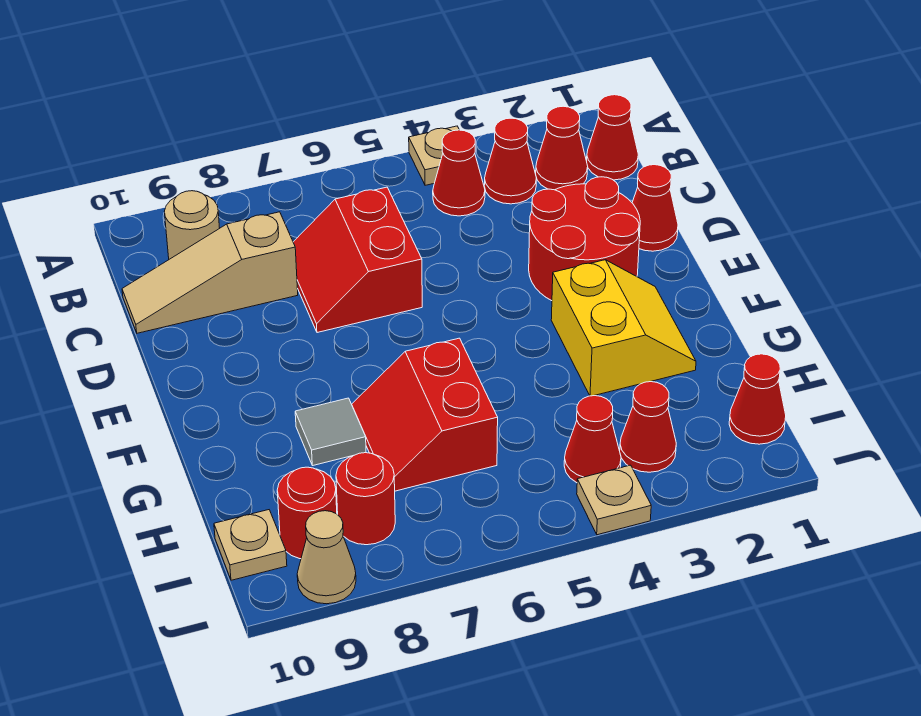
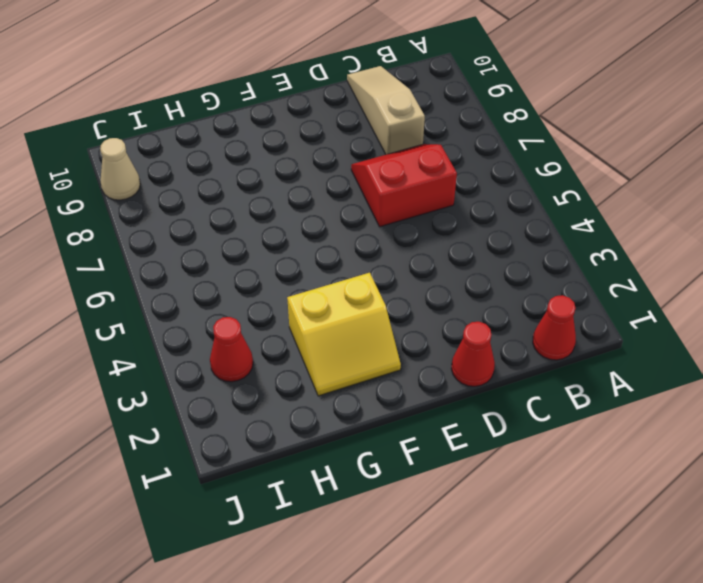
none -> tan 1x1 plate [409,126,459,185]
none -> red 1x1 cone [536,106,588,190]
none -> red 1x1 cone [484,118,536,204]

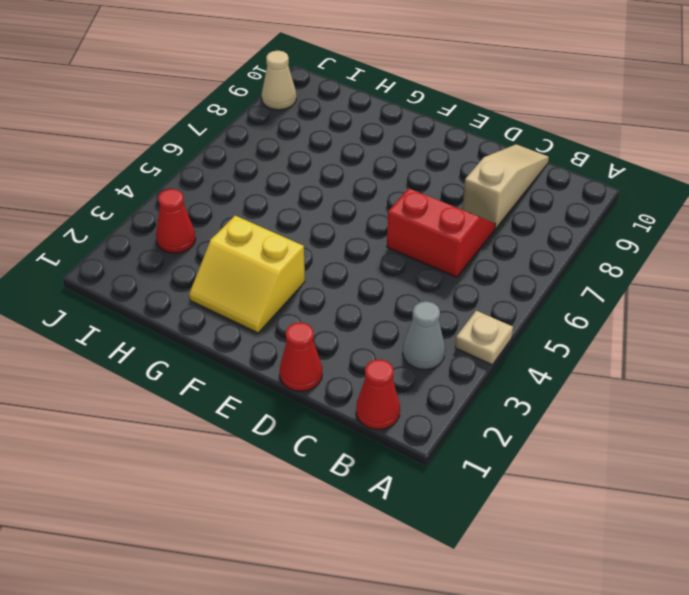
grey 1x1 cone [403,301,445,369] -> red 1x1 cone [484,118,536,204]
none -> red 1x1 cone [536,106,588,190]
none -> red 1x1 cone [433,130,485,216]
none -> tan 1x1 round brick [164,191,220,259]

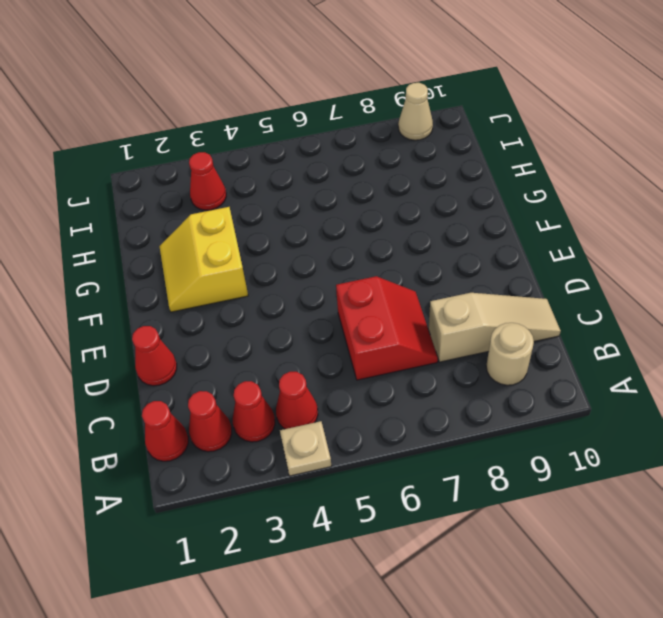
none -> red 2x2 round brick [529,177,640,301]
none -> red 2x2 slope [352,338,498,491]
none -> grey 1x1 tile [295,398,366,466]

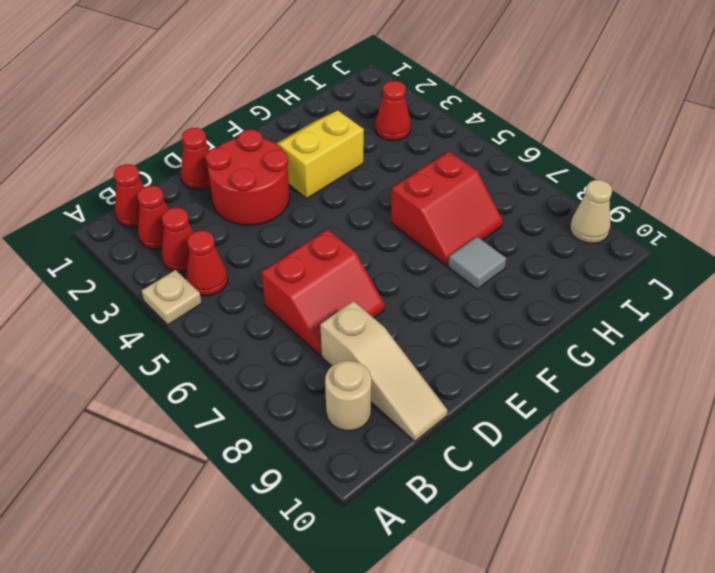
none -> red 1x1 cone [729,354,786,444]
none -> red 1x1 cone [564,396,621,483]
none -> red 1x1 round brick [336,453,395,545]

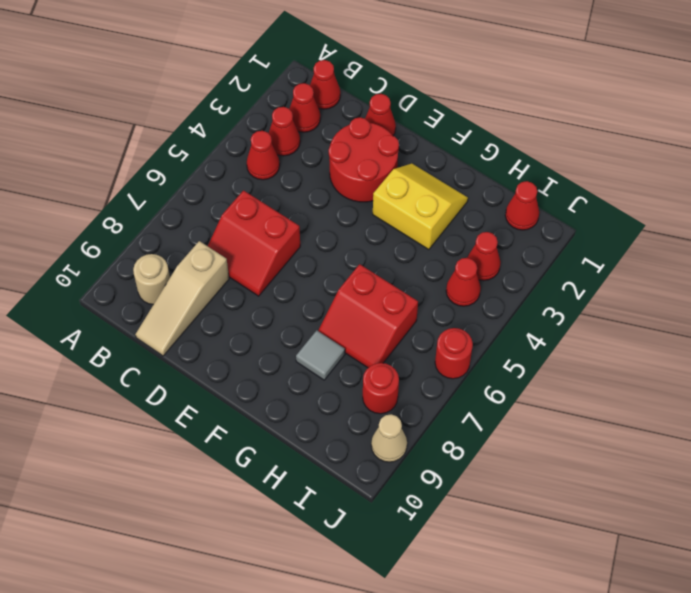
red 1x1 round brick [435,328,473,379] -> red 1x1 round brick moved to [277,467,337,559]
none -> tan 1x1 plate [409,126,459,185]
none -> tan 1x1 plate [214,510,287,580]
none -> tan 1x1 plate [577,465,651,535]

